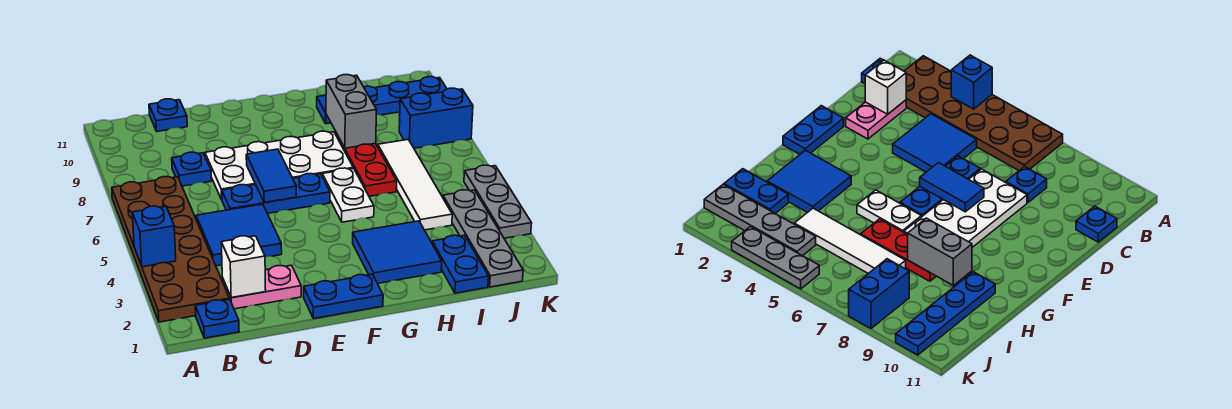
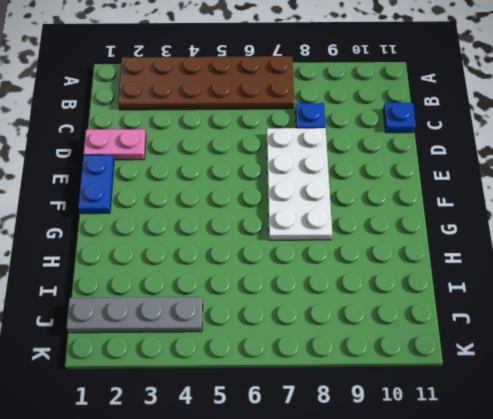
pink 1x2 plate [84,129,146,160] -> pink 1x2 plate turned to [222,265,301,309]
none -> blue 1x1 plate [195,299,239,338]
none -> blue 2x2 tile [196,204,282,266]
none -> blue 1x3 plate [222,174,330,213]

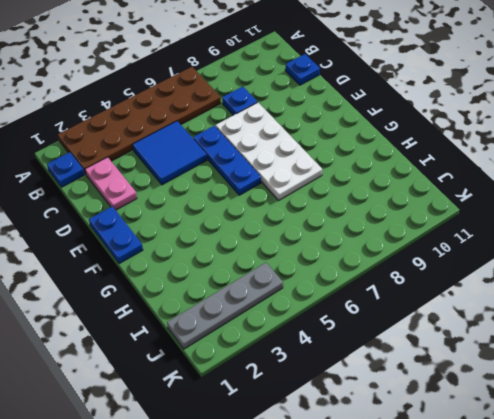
none -> blue 2x2 tile [353,221,442,284]
none -> white 1x2 plate [322,168,374,222]
none -> red 1x3 plate [336,133,397,196]

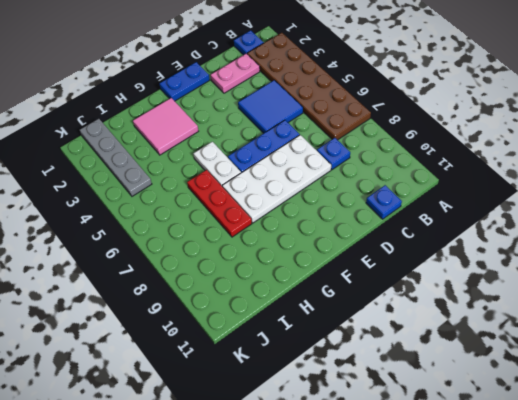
pink 2x2 tile [133,98,198,155] -> blue 2x2 tile [353,221,442,284]
none -> blue 1x4 plate [317,77,447,124]
none -> blue 1x2 plate [432,235,489,293]
none -> white 1x4 tile [378,140,452,230]

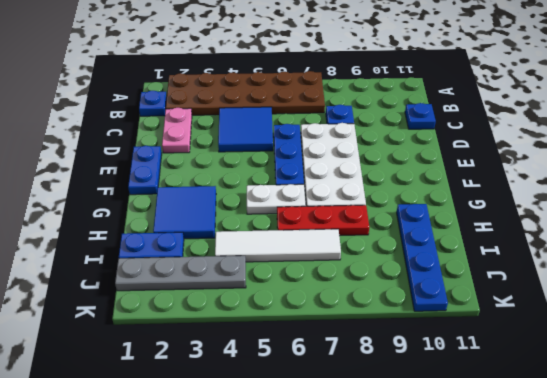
none -> blue 1x2 brick [399,88,473,148]
none -> grey 1x3 plate [464,165,532,238]
none -> blue 1x1 brick [132,206,176,267]

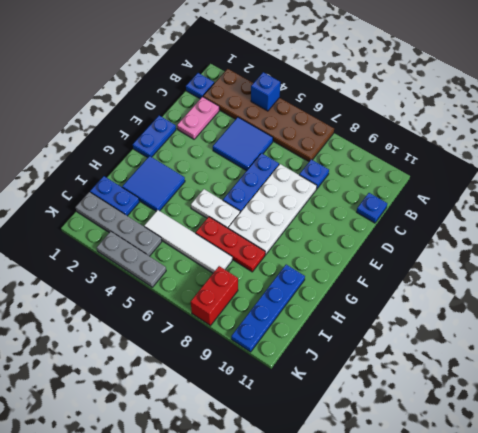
red 1x2 brick [191,266,238,326] -> blue 1x2 brick [399,88,473,148]
none -> white 1x1 brick [221,236,266,298]
none -> blue 1x2 tile [246,149,296,203]
none -> grey 1x2 brick [326,75,376,148]

